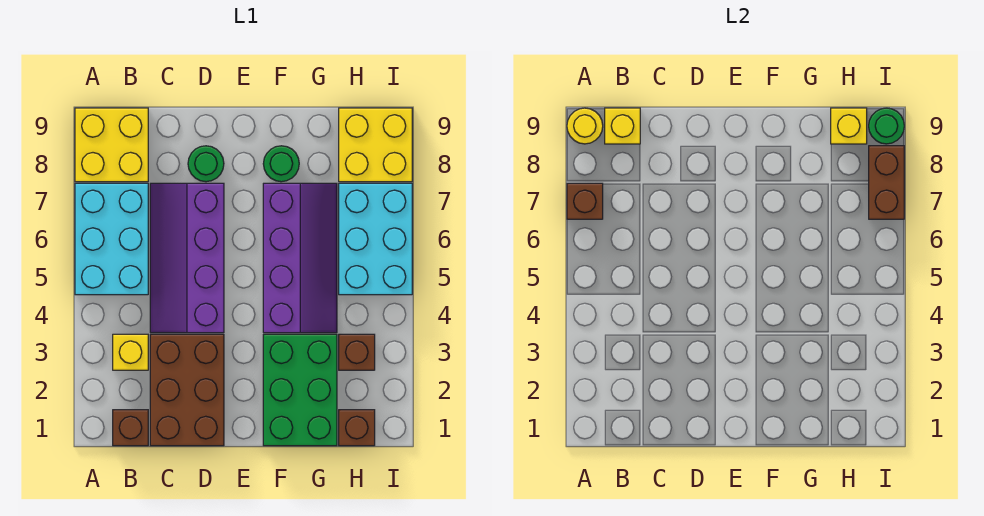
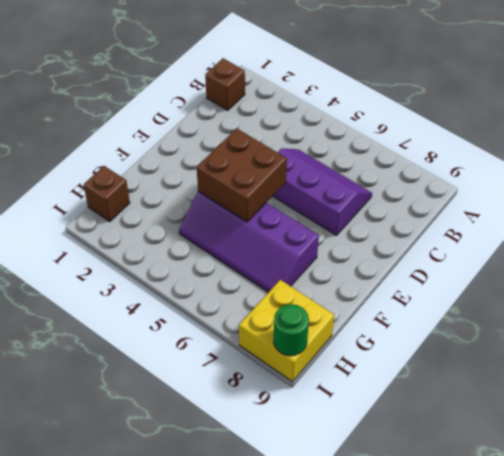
purple 2x3 slope [273,148,372,235] -> purple 2x4 slope [150,183,224,333]
brown 2x2 brick [197,128,287,222] -> none
none -> cyan 2x3 brick [75,183,148,295]
none -> yellow 2x2 brick [75,108,148,182]
none -> yellow 1x1 brick [113,334,148,370]

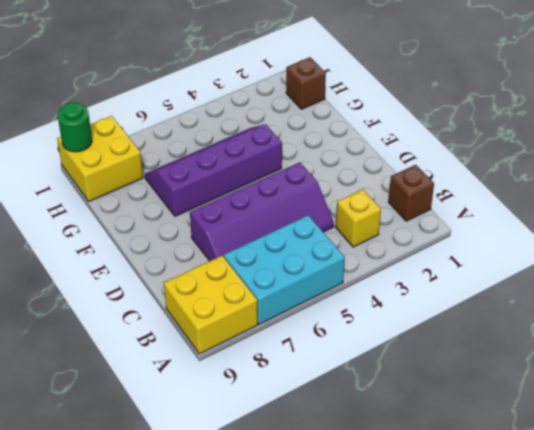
none -> brown 2x3 brick [150,334,224,446]
none -> green 1x1 round brick [188,146,224,182]
none -> green 2x3 brick [263,334,337,446]

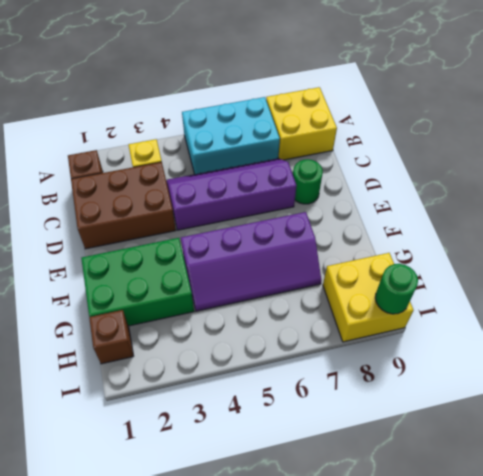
none -> green 1x1 round brick [263,146,299,182]
none -> brown 1x1 brick [339,334,375,370]
none -> cyan 2x3 brick [339,183,412,295]

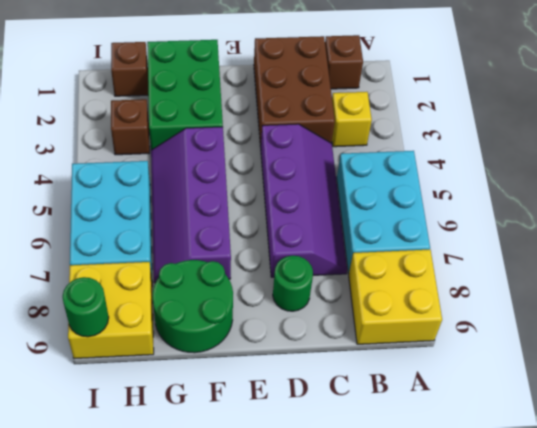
green 2x2 round brick [152,260,233,353] -> green 1x1 round brick [263,146,299,182]
none -> brown 1x1 brick [567,183,603,219]
none -> yellow 1x1 round brick [567,108,603,144]
none -> yellow 1x1 brick [605,108,640,144]

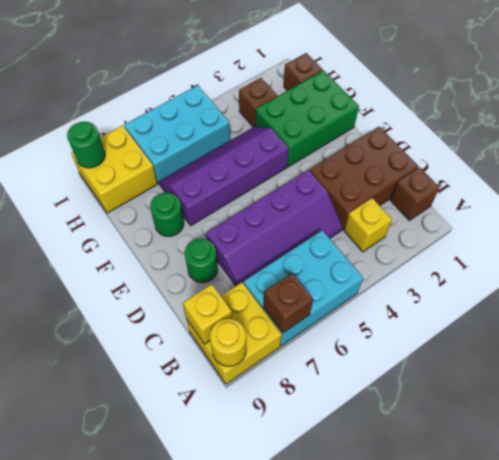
none -> yellow 1x1 brick [831,108,867,144]
none -> brown 1x2 brick [869,146,904,219]

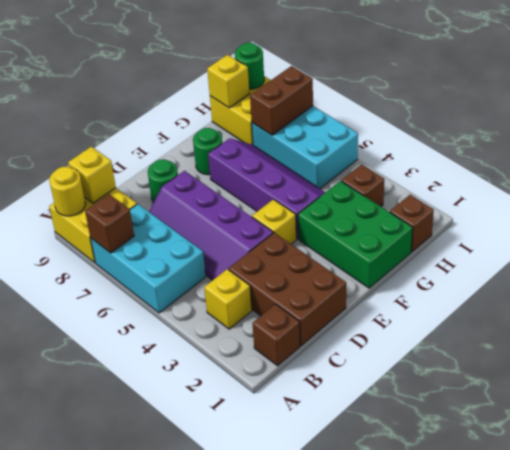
yellow 1x1 brick [252,199,296,244] -> none
brown 1x2 brick [250,66,313,135] -> brown 1x2 brick turned to [869,146,904,219]

